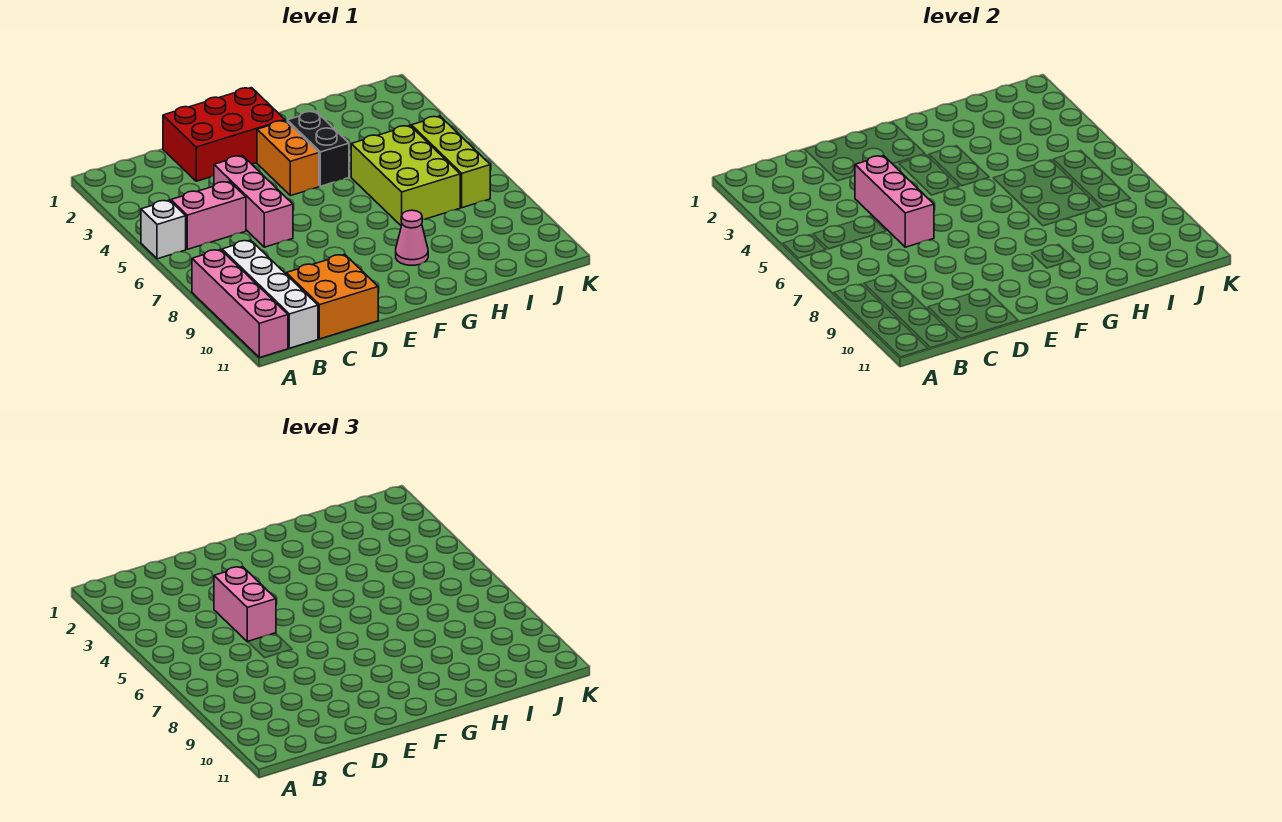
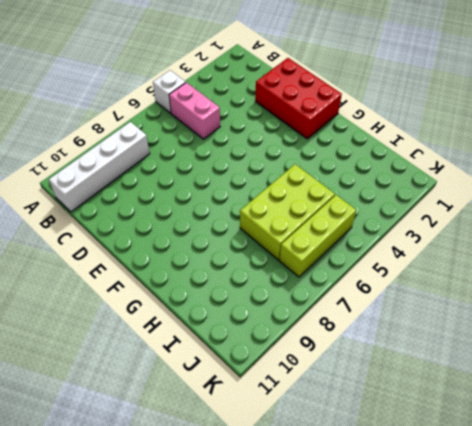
none -> pink 1x4 brick [192,249,288,358]
none -> orange 2x2 brick [286,254,378,339]
none -> pink 1x3 brick [214,156,293,247]

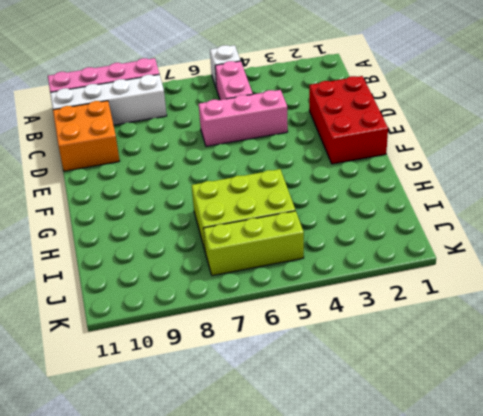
none -> orange 1x2 brick [257,120,319,196]
none -> black 1x2 brick [287,111,349,186]
none -> pink 1x1 cone [396,210,428,265]

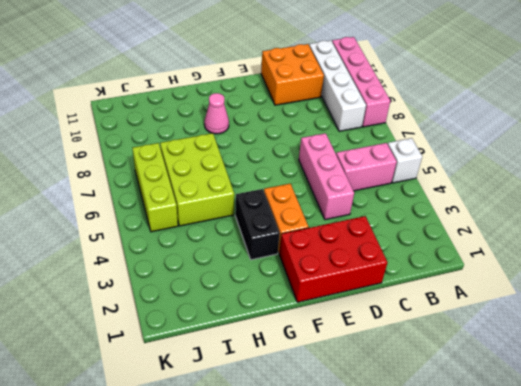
none -> pink 1x3 brick [855,156,934,247]
none -> pink 1x2 brick [214,567,276,642]

